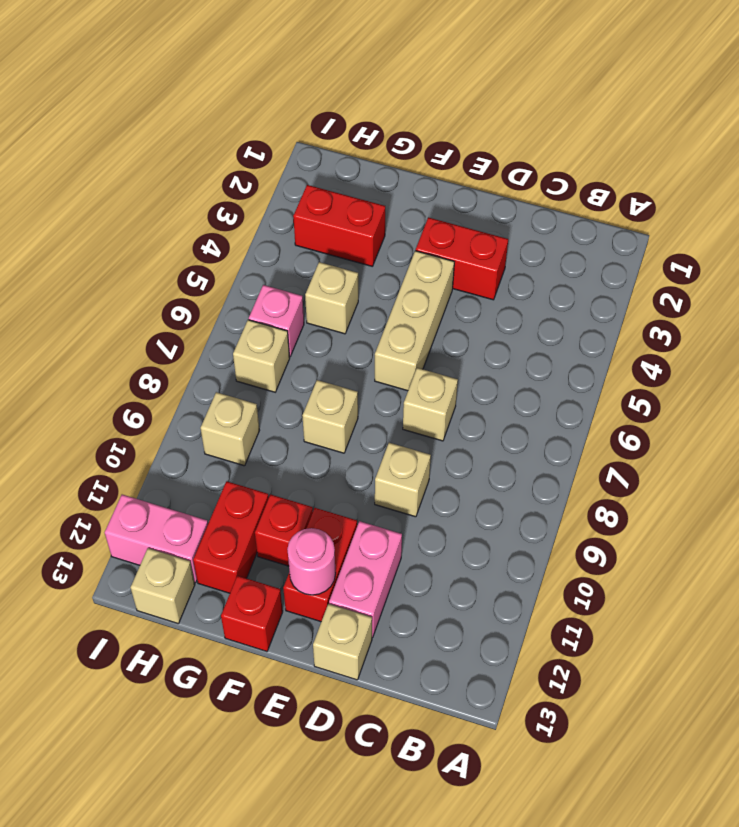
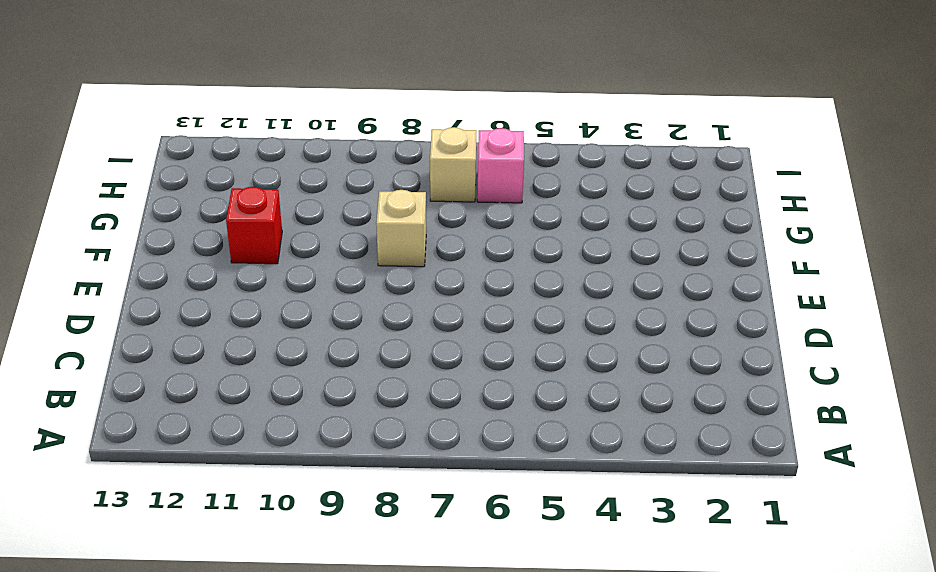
none -> red 1x2 brick [416,217,508,300]
none -> tan 1x1 brick [403,368,458,441]
none -> tan 1x1 brick [375,443,431,517]

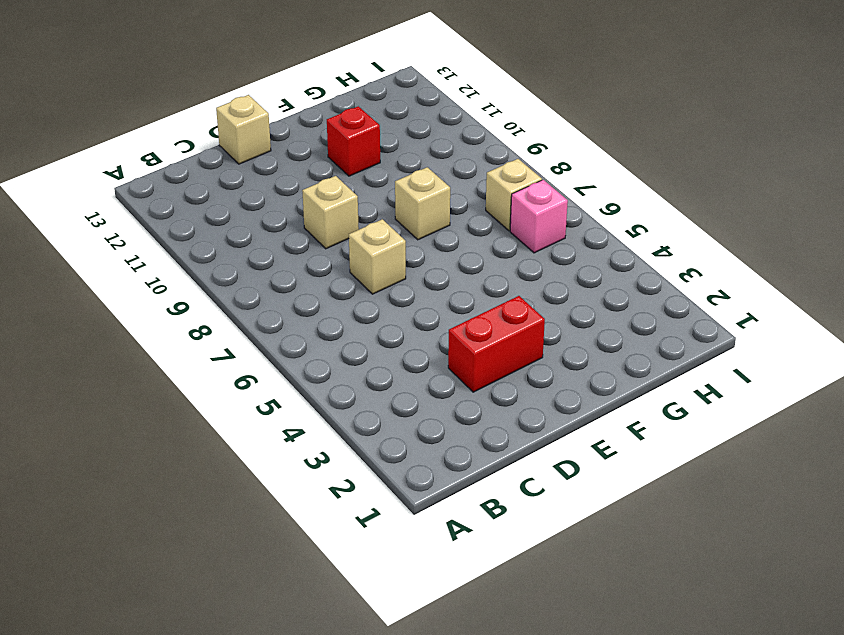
none -> pink 1x2 brick [329,521,402,638]
none -> tan 1x3 brick [375,251,454,391]
none -> red 1x2 brick [283,508,357,622]

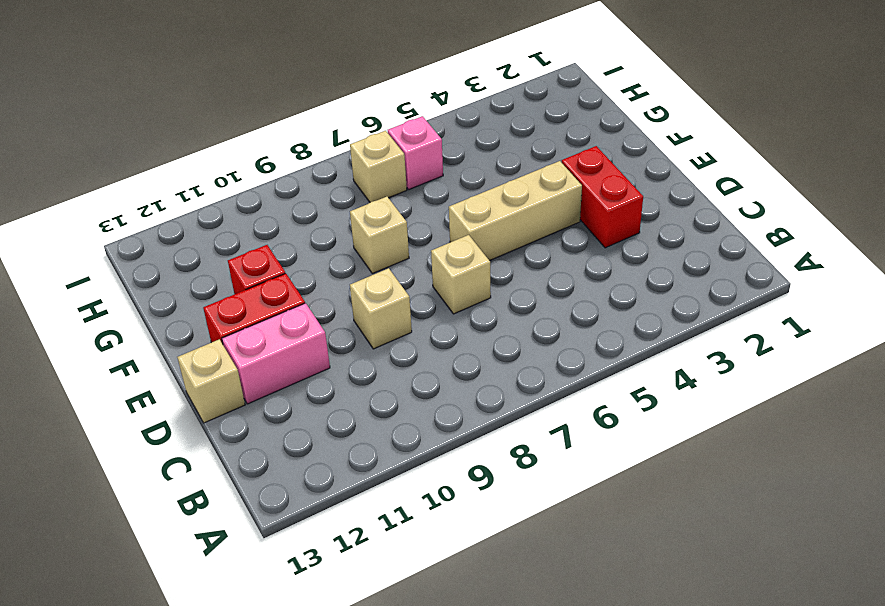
none -> red 1x1 brick [221,576,283,651]
none -> red 1x2 brick [293,185,385,266]
none -> tan 1x1 brick [305,262,358,334]

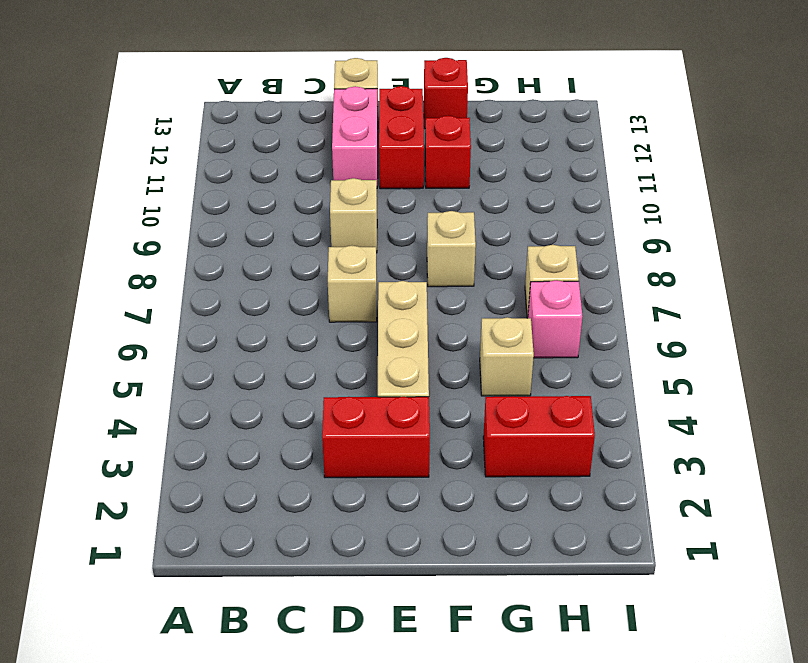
none -> red 1x2 brick [193,481,269,593]
none -> tan 1x1 brick [201,392,260,466]
none -> pink 1x2 brick [105,495,208,583]

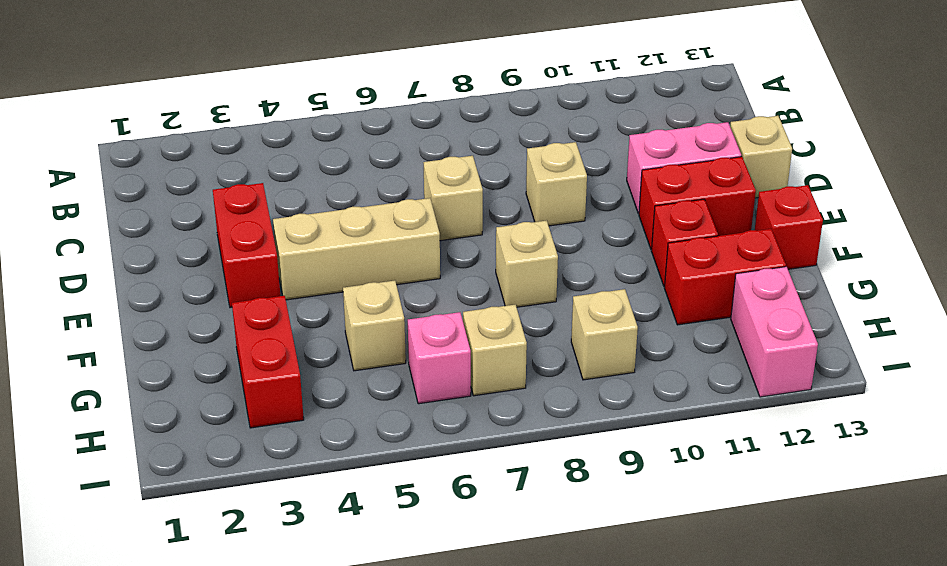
none -> tan 1x1 brick [131,548,195,623]
none -> pink 1x1 round brick [287,528,336,595]

